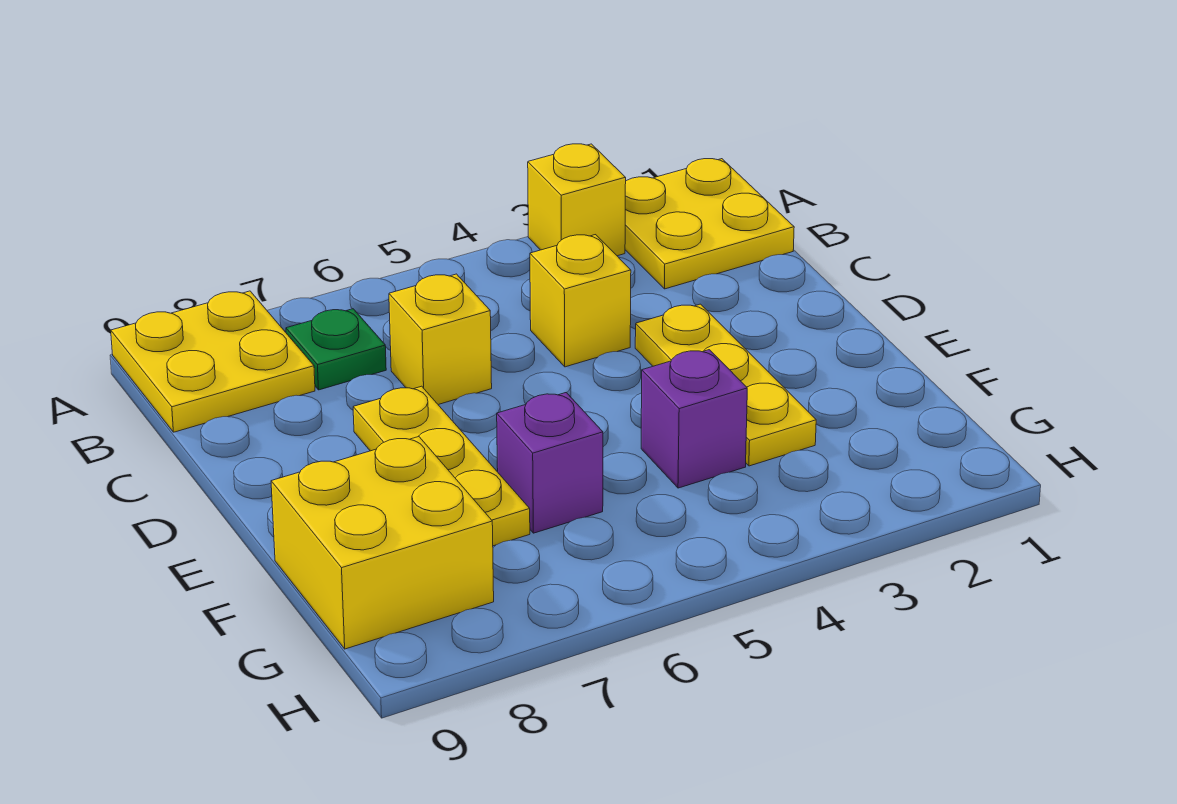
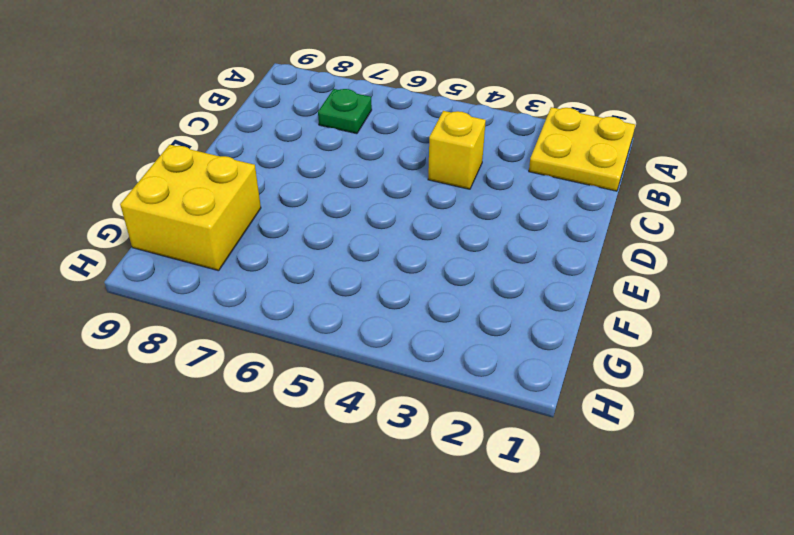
none -> yellow 1x1 brick [528,144,626,256]
none -> yellow 2x2 plate [111,291,315,432]

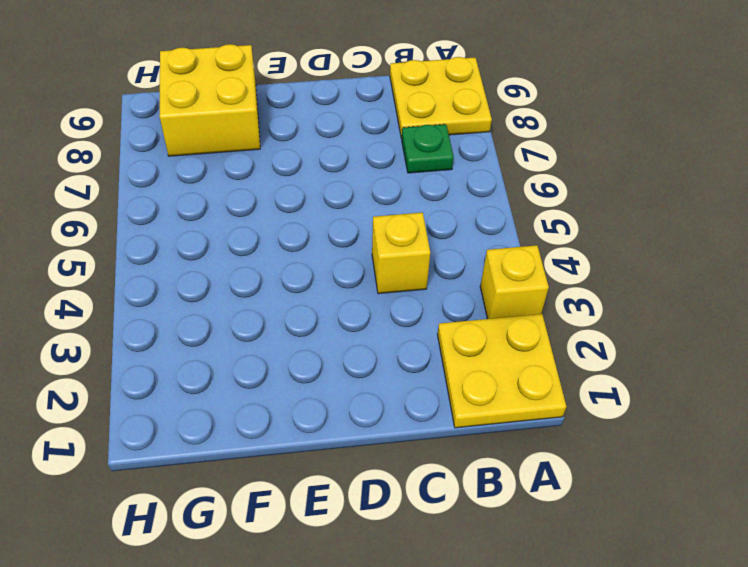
none -> yellow 1x1 brick [389,274,492,405]
none -> yellow 1x3 plate [635,304,816,466]

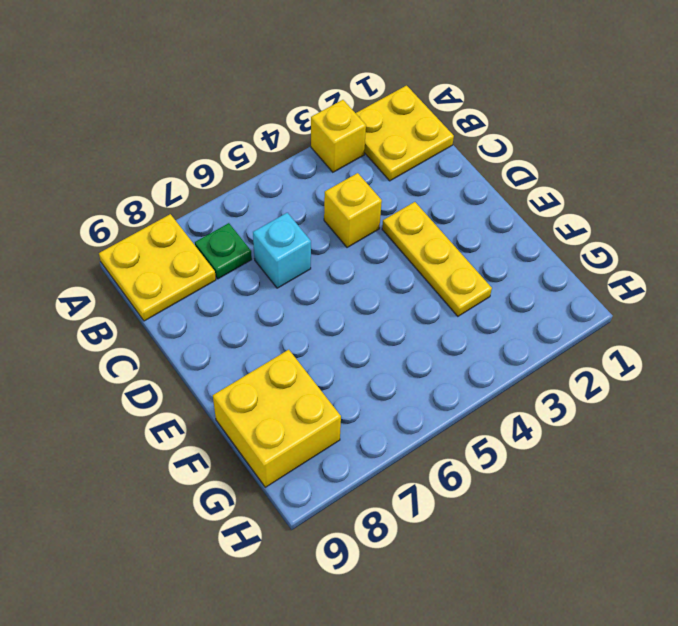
cyan 1x1 brick [253,213,311,288] -> yellow 1x1 brick [389,274,492,405]
none -> yellow 1x3 plate [353,386,530,546]
none -> purple 1x1 brick [641,350,747,488]

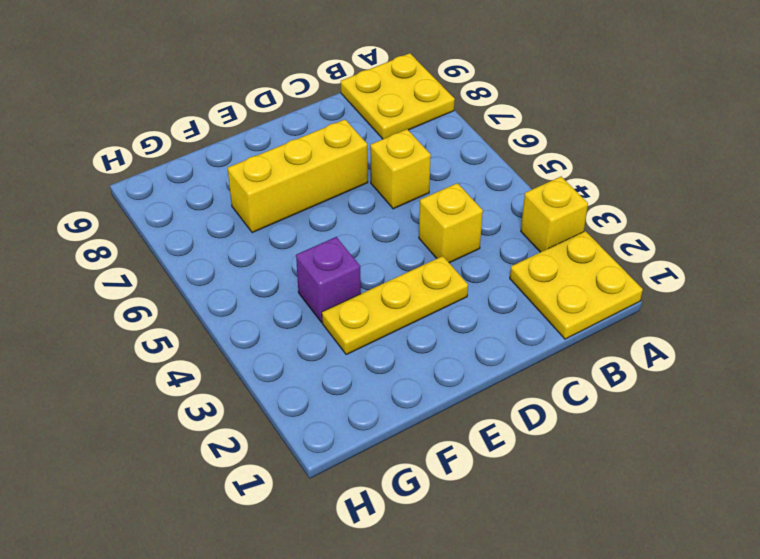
yellow 1x3 brick [228,119,368,233] -> yellow 1x3 plate [353,386,530,546]
none -> green 1x1 plate [286,309,386,390]
none -> purple 1x1 brick [497,393,603,533]

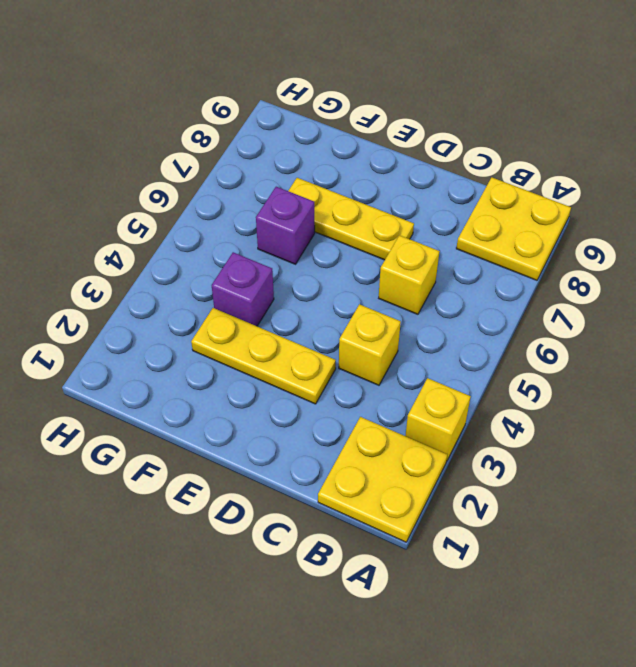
none -> green 1x1 plate [286,309,386,390]
none -> yellow 2x2 brick [271,437,494,649]

